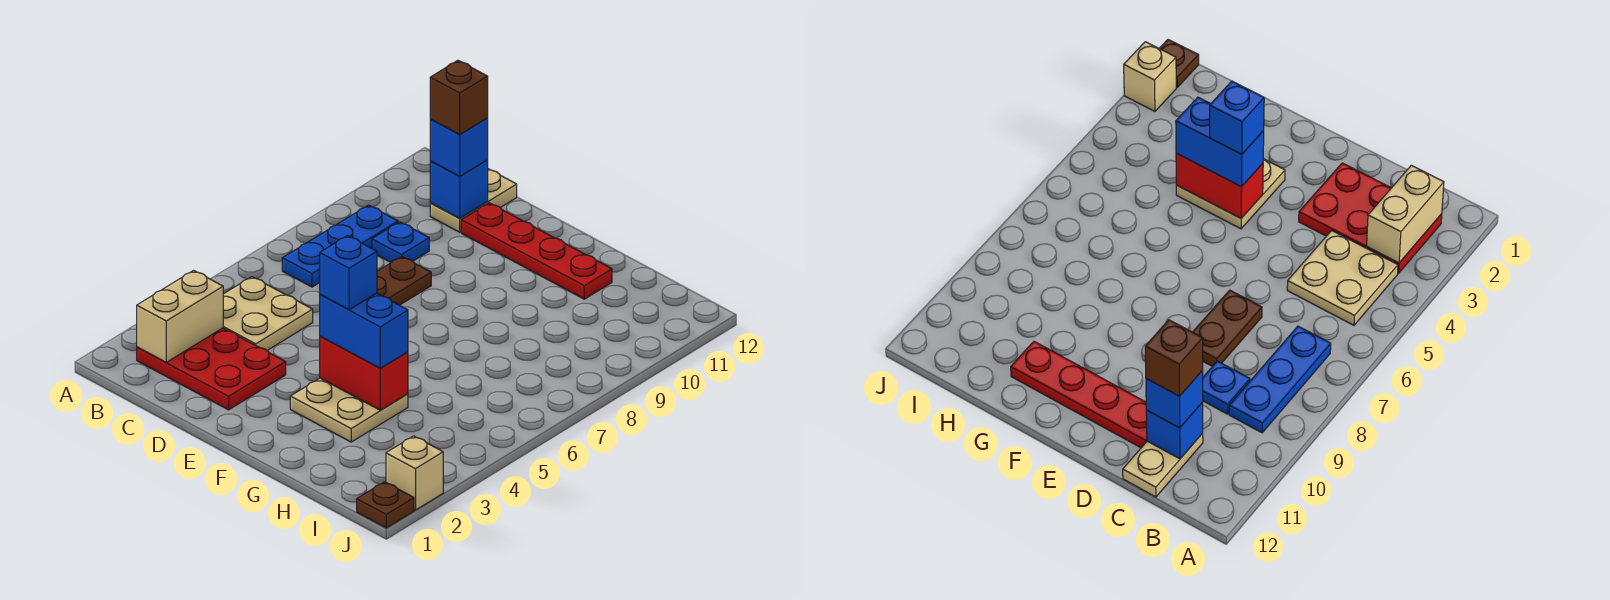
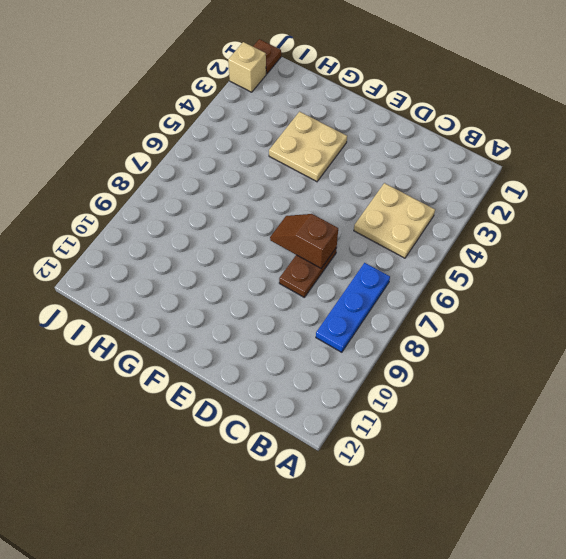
brown 1x2 slope [270,214,338,268] -> none
none -> red 2x3 plate [137,328,286,410]
none -> blue 1x1 plate [372,222,429,262]
none -> tan 1x2 plate [430,169,517,232]

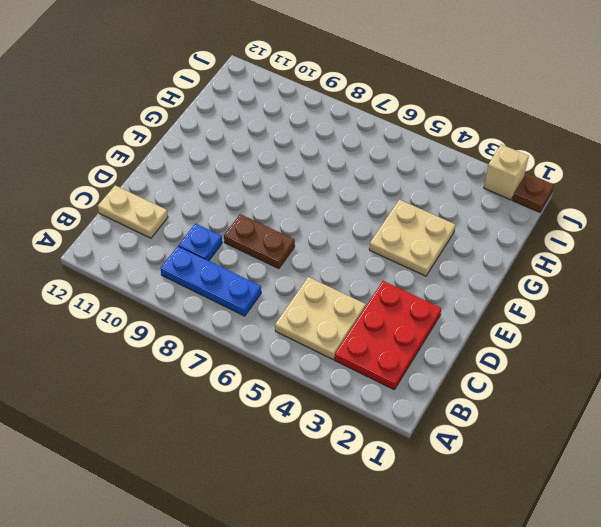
none -> red 1x4 plate [461,203,612,299]
none -> tan 1x2 brick [137,270,223,362]
none -> blue 1x1 brick [430,160,488,218]

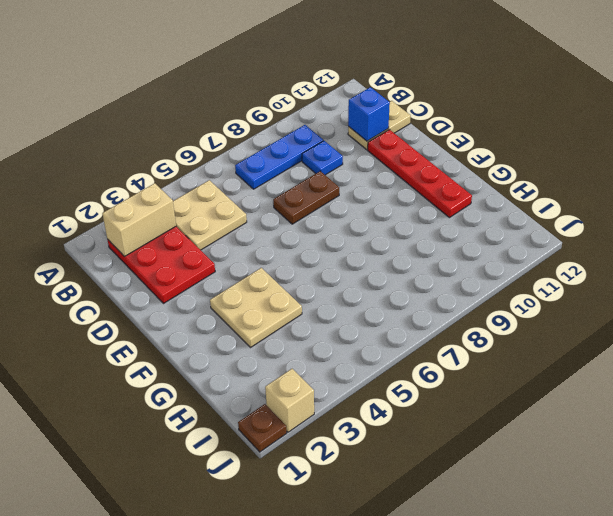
none -> red 1x2 brick [320,337,408,410]
none -> blue 1x1 brick [430,118,488,176]
none -> blue 1x2 brick [320,293,408,368]

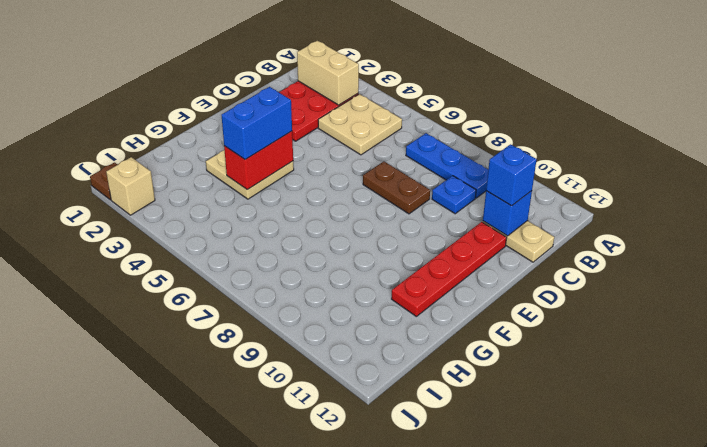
none -> brown 1x1 brick [430,60,488,134]
none -> blue 1x1 brick [320,236,377,310]

